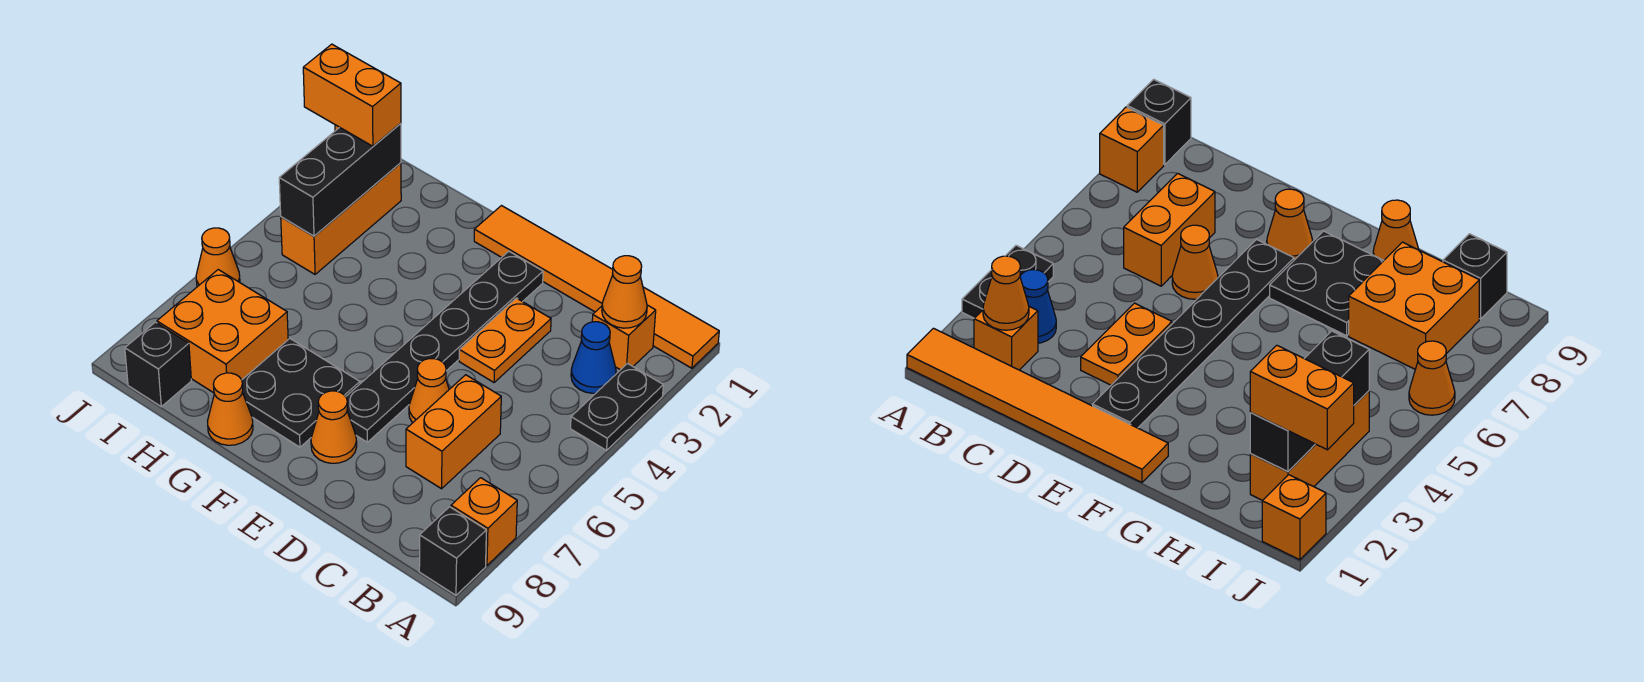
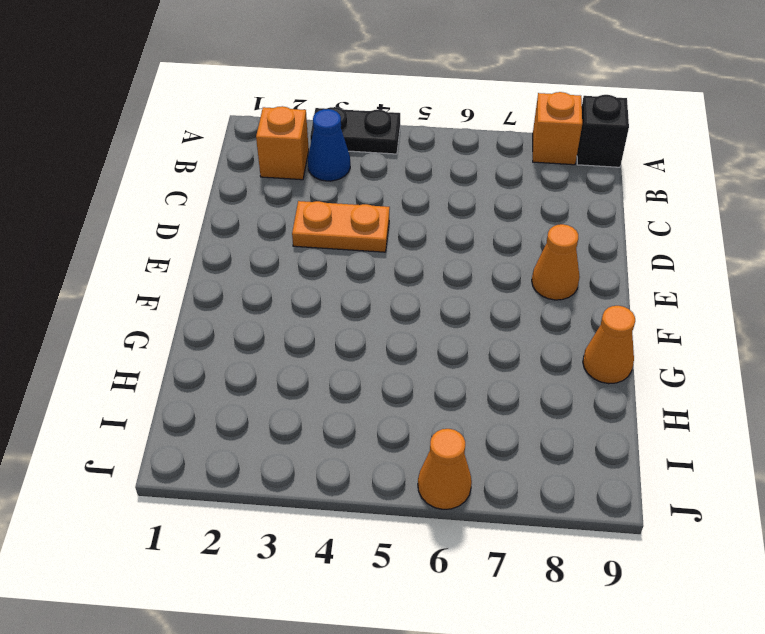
none -> orange 1x6 tile [474,206,719,368]
none -> orange 1x2 brick [406,375,501,489]
none -> orange 1x1 cone [409,359,449,423]

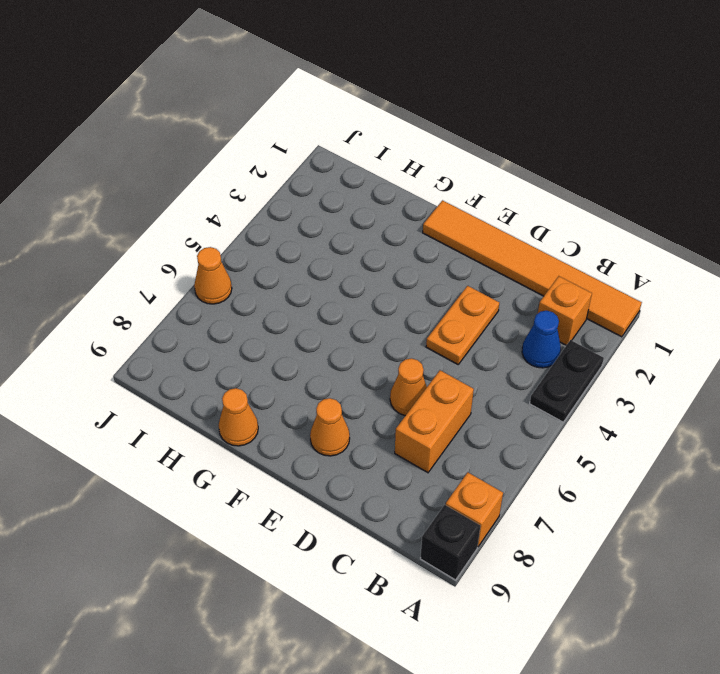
none -> black 1x6 plate [346,251,543,442]
none -> black 2x2 plate [242,339,360,447]
none -> orange 2x2 brick [157,270,288,393]

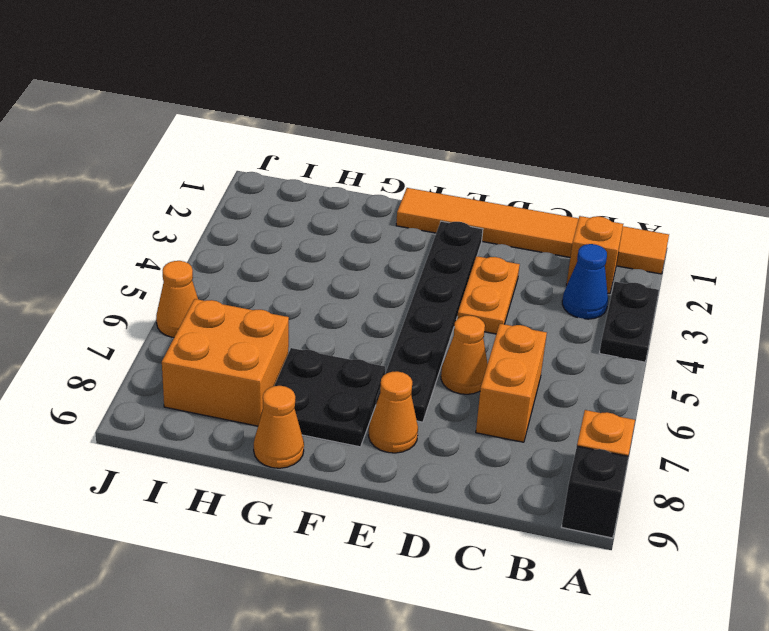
none -> orange 1x3 brick [281,163,401,274]
none -> black 1x1 brick [125,322,191,407]
none -> orange 1x1 brick [1262,475,1326,560]

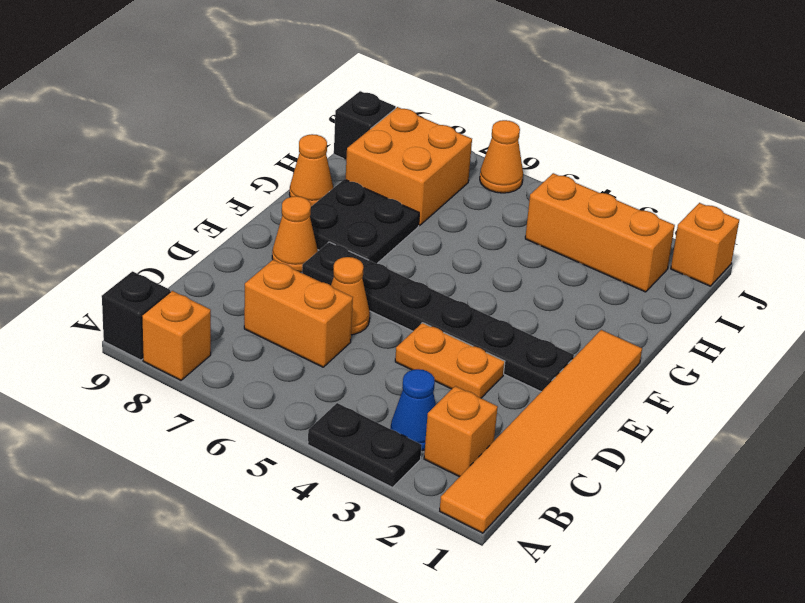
none -> orange 1x1 cone [602,256,647,328]
none -> black 1x3 brick [279,123,401,236]
none -> orange 1x2 brick [303,44,401,146]

